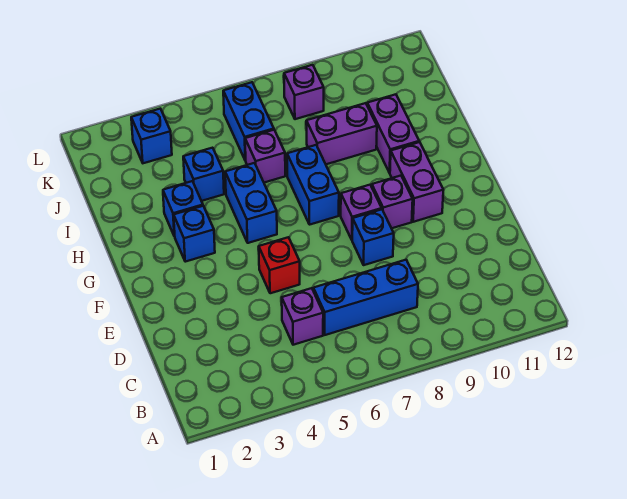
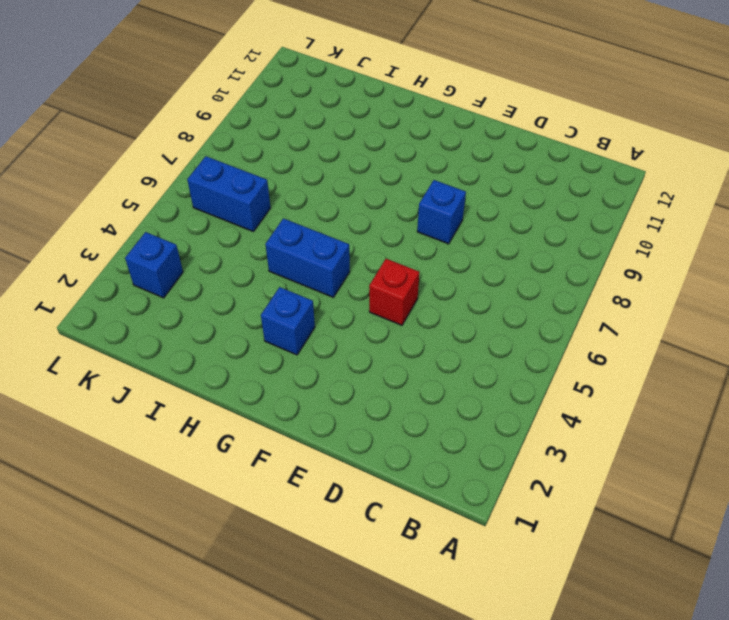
none -> purple 1x1 brick [282,288,323,345]
none -> blue 1x3 brick [313,260,418,335]
none -> purple 1x1 brick [341,185,382,239]

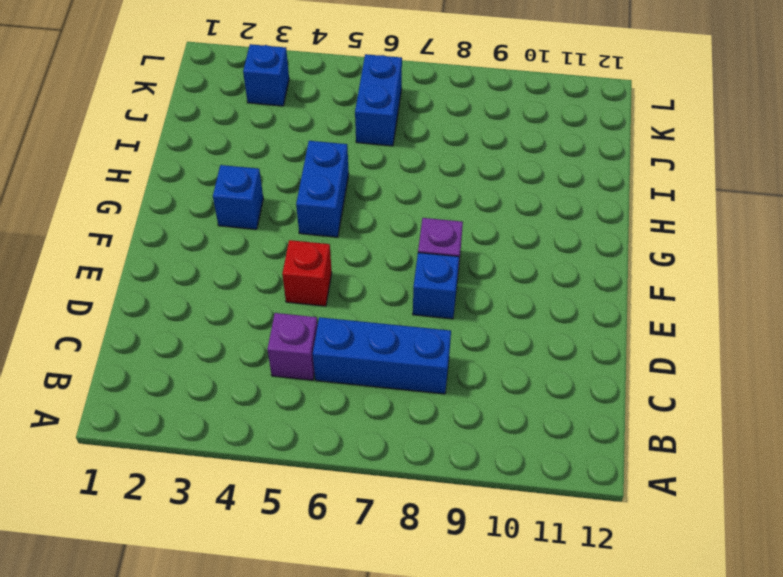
none -> purple 1x1 brick [372,176,413,228]
none -> purple 1x2 brick [390,142,443,222]
none -> blue 1x2 brick [287,145,339,225]

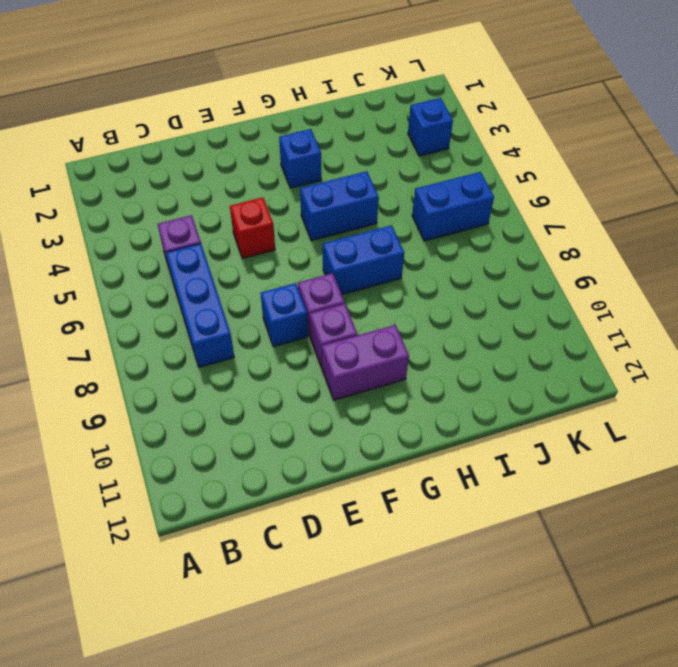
none -> blue 1x1 brick [163,181,203,236]
none -> purple 1x2 brick [367,94,419,173]
none -> blue 1x1 brick [183,148,224,201]

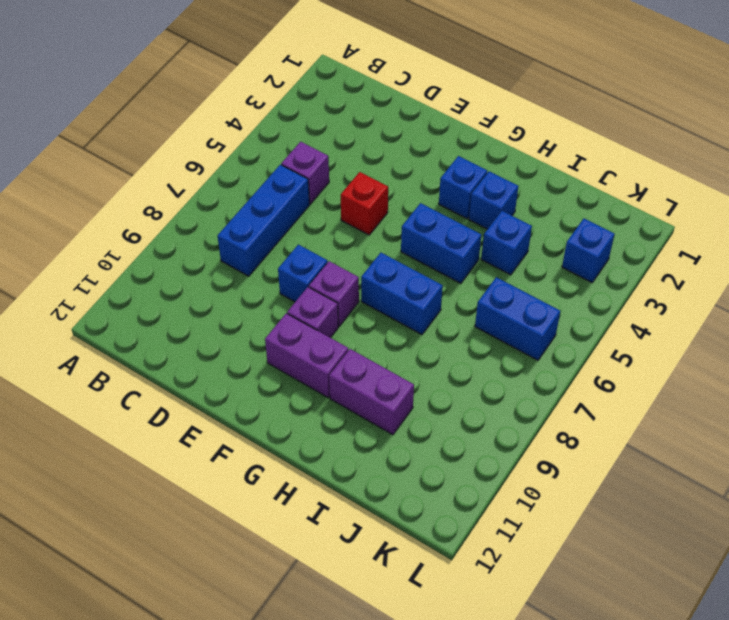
none -> purple 1x1 brick [245,130,285,183]
none -> purple 1x2 brick [306,103,377,164]
none -> purple 1x1 brick [284,65,324,119]

